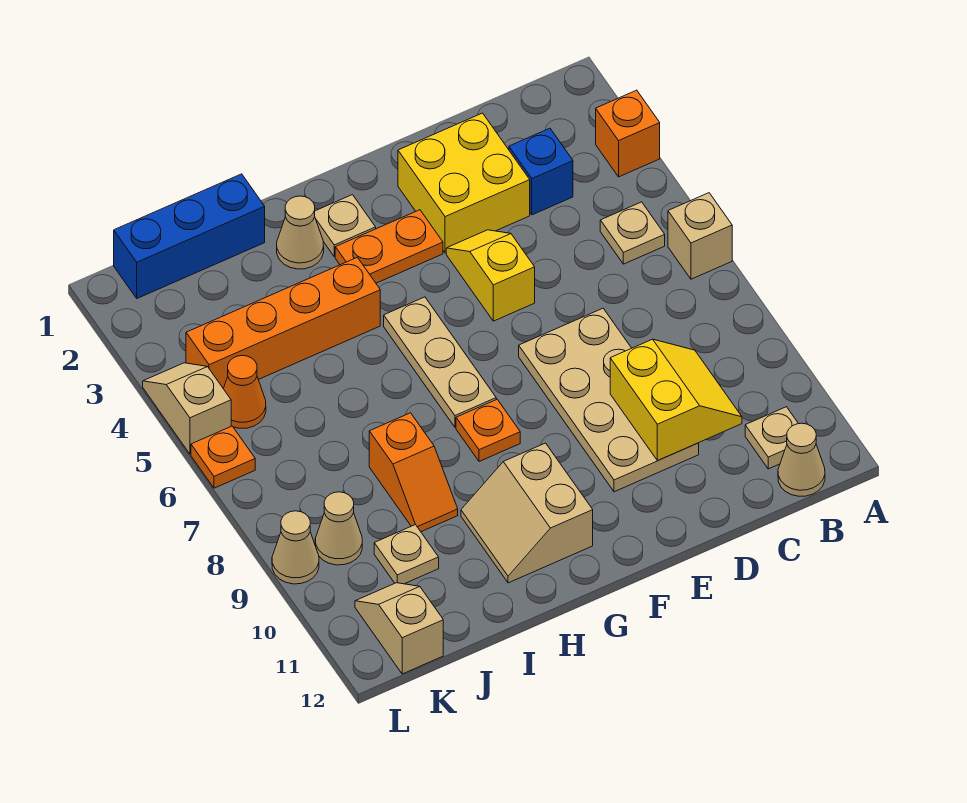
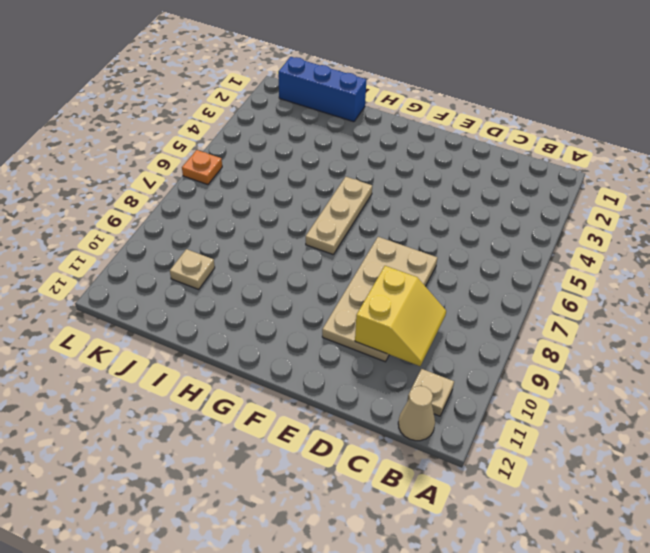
none -> orange 1x1 brick [596,90,660,177]
none -> tan 1x1 brick [668,193,732,279]
none -> tan 1x1 plate [600,202,665,264]

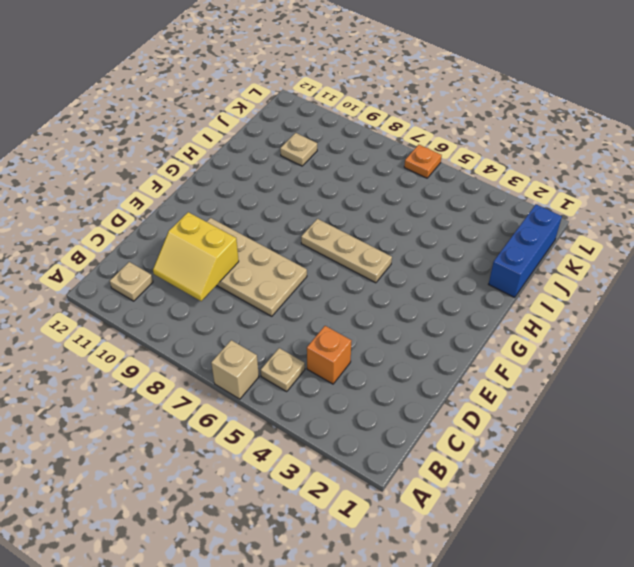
orange 1x1 brick [307,326,351,384] -> orange 1x1 brick moved to [596,90,660,177]
none -> tan 1x1 cone [778,423,825,496]
none -> blue 1x1 brick [509,128,573,215]
none -> yellow 2x2 brick [398,113,530,253]

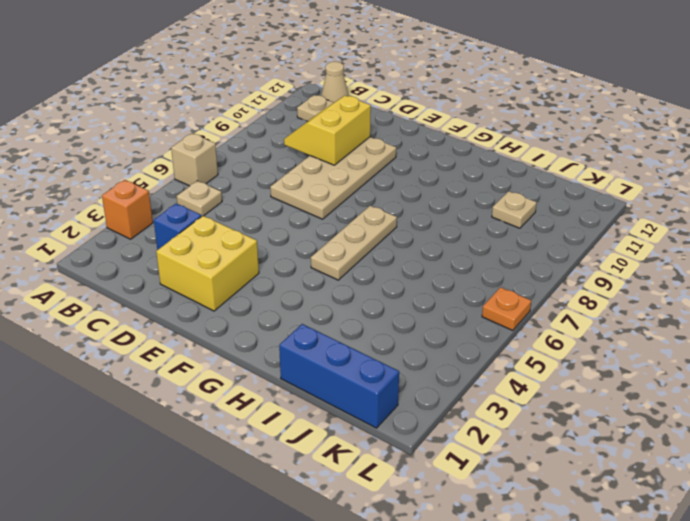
none -> yellow 1x2 slope [446,230,535,321]
none -> orange 1x2 plate [335,210,443,283]
none -> tan 1x1 plate [315,195,376,257]

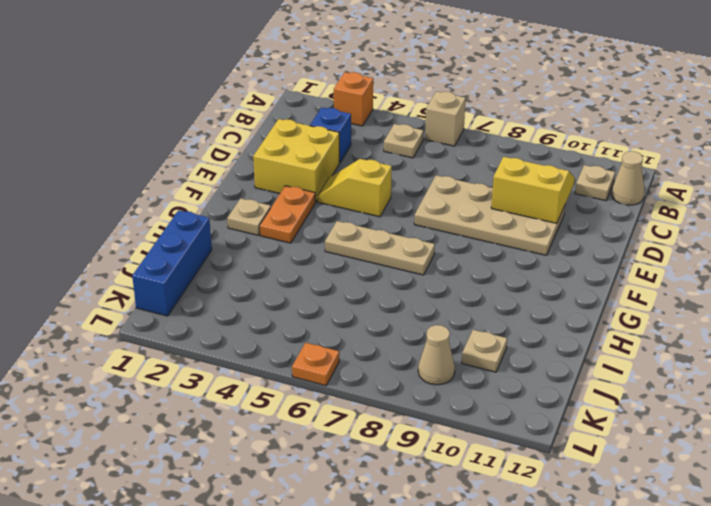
none -> orange 1x1 plate [456,399,520,461]
none -> tan 2x2 slope [461,443,593,583]
none -> tan 1x1 cone [277,196,324,269]

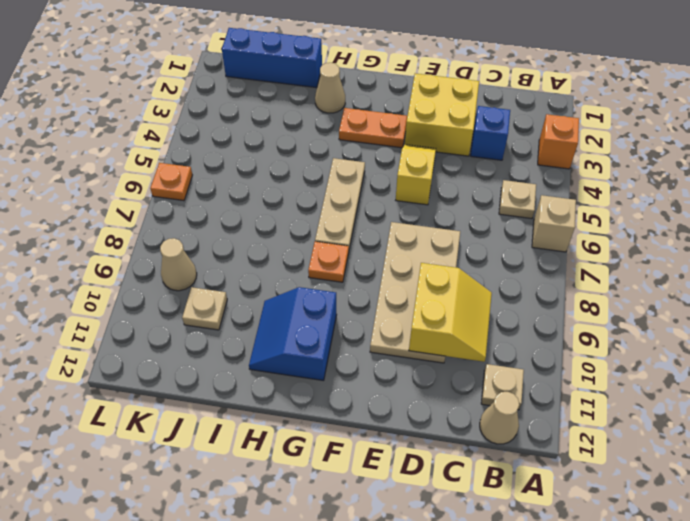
blue 2x2 slope [249,287,337,381] -> tan 2x2 slope [461,443,593,583]
none -> tan 1x1 plate [315,195,376,257]
none -> orange 1x4 brick [186,257,380,389]
none -> orange 1x2 slope [369,413,458,532]

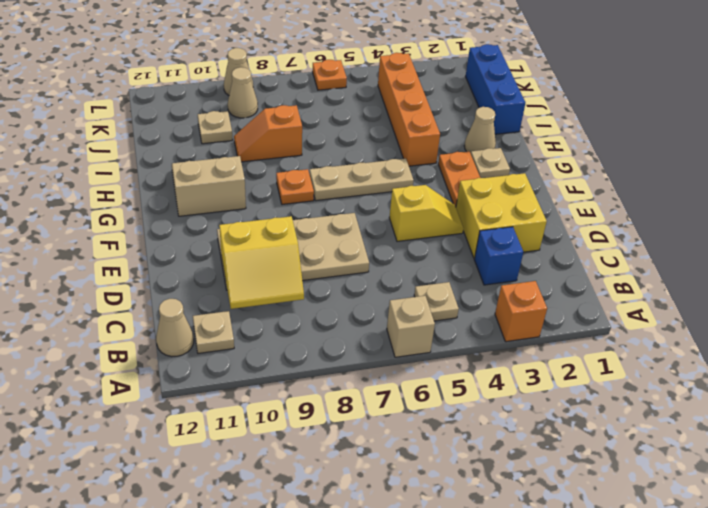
none -> orange 1x1 cone [224,355,266,428]
none -> tan 1x2 slope [355,583,443,674]
none -> tan 1x2 slope [143,363,231,454]

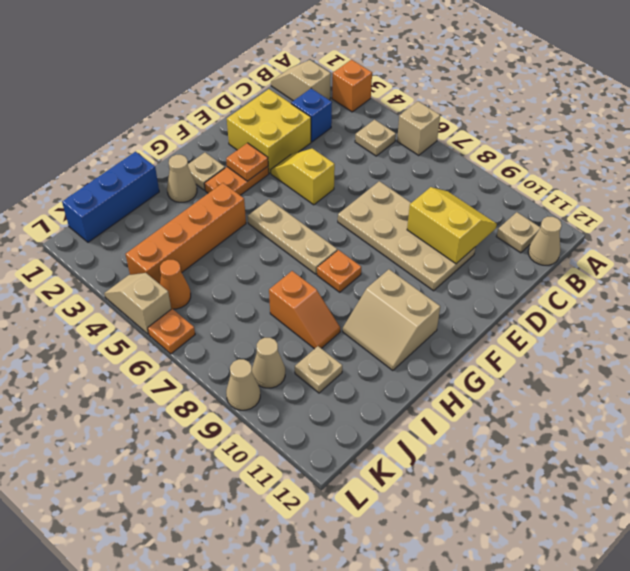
tan 1x2 slope [271,60,331,101] -> tan 1x2 slope moved to [355,583,443,674]
orange 1x1 plate [226,143,268,181] -> none

